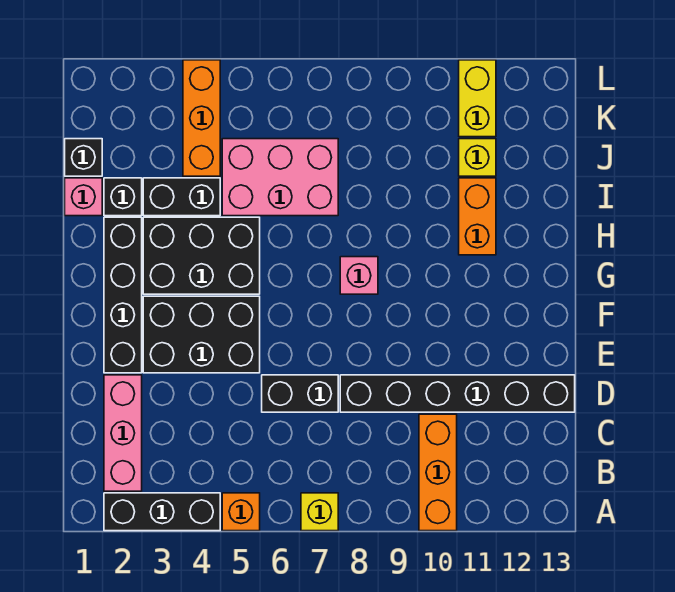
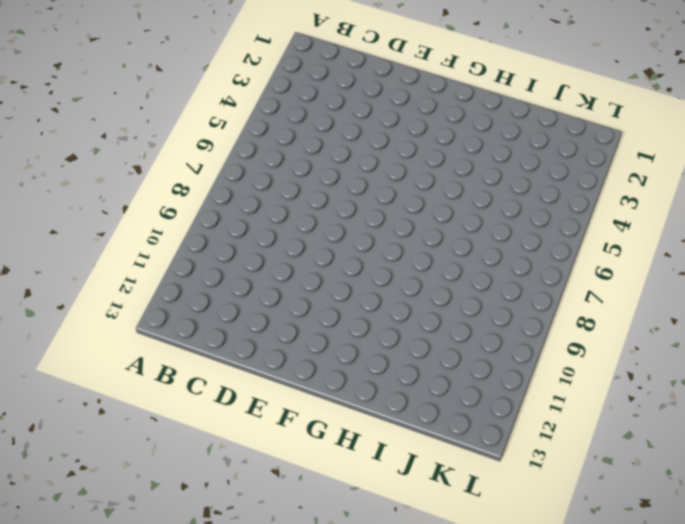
none -> black 1x3 brick [104,493,220,531]
none -> orange 1x1 brick [222,493,260,531]
none -> yellow 1x1 brick [301,493,338,531]

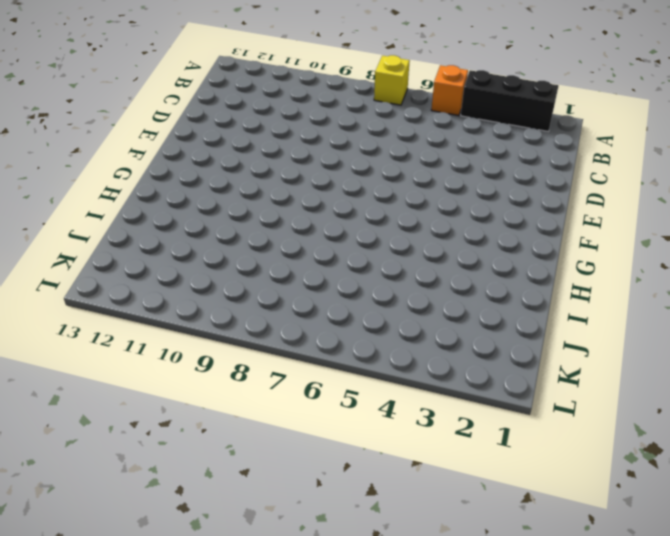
none -> orange 1x3 brick [419,414,457,531]
none -> pink 1x3 brick [104,375,142,491]
none -> black 1x2 brick [262,375,338,412]

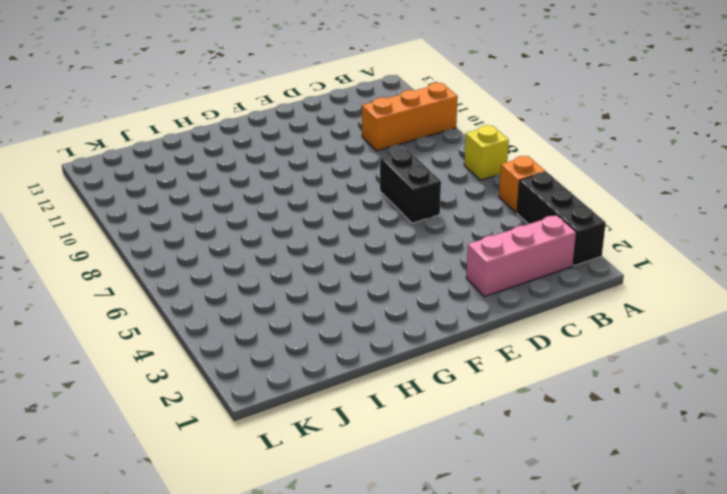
none -> black 1x6 brick [340,375,575,412]
none -> black 1x4 brick [104,217,142,373]
none -> black 2x3 brick [143,296,260,373]

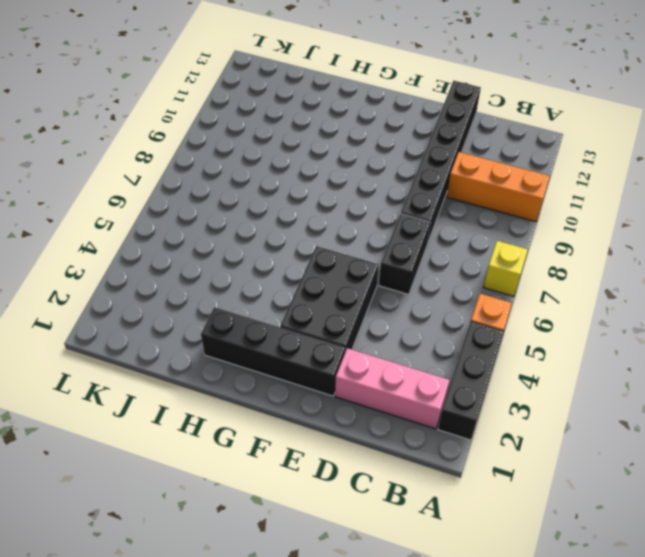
none -> black 2x3 brick [143,217,260,294]
none -> pink 1x1 brick [340,257,378,294]
none -> orange 1x2 brick [459,178,496,255]

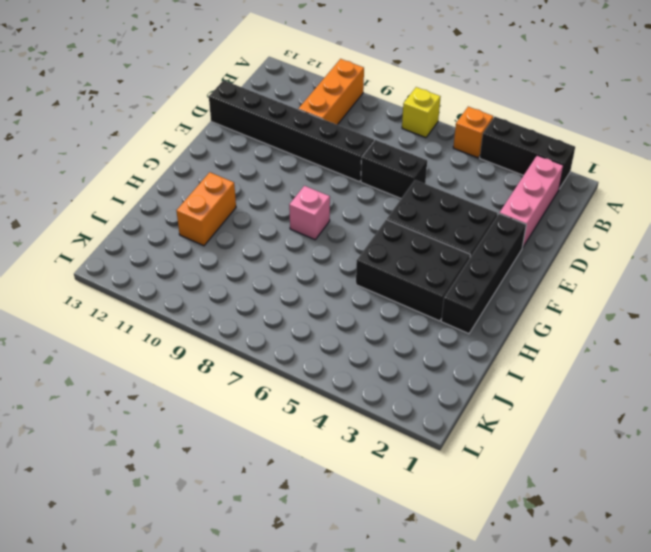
none -> pink 1x1 brick [65,178,102,216]
none -> black 1x1 brick [104,178,142,216]
none -> black 1x2 brick [143,178,220,216]

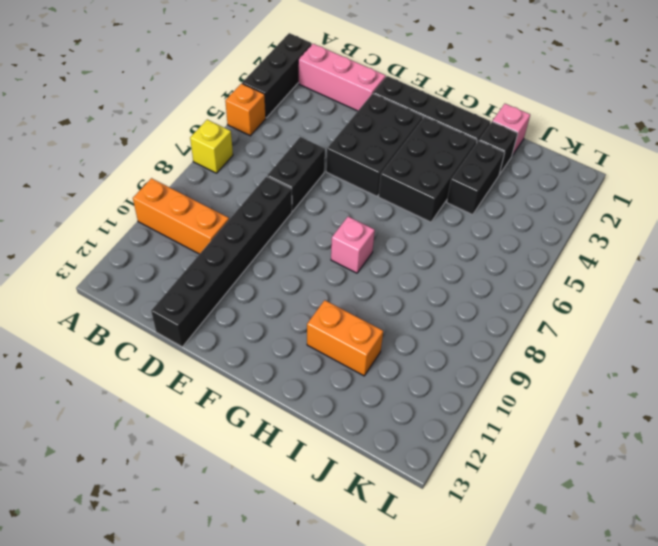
none -> pink 2x3 brick [222,139,338,216]
none -> black 1x1 brick [65,139,102,176]
none -> orange 1x3 brick [183,60,220,176]

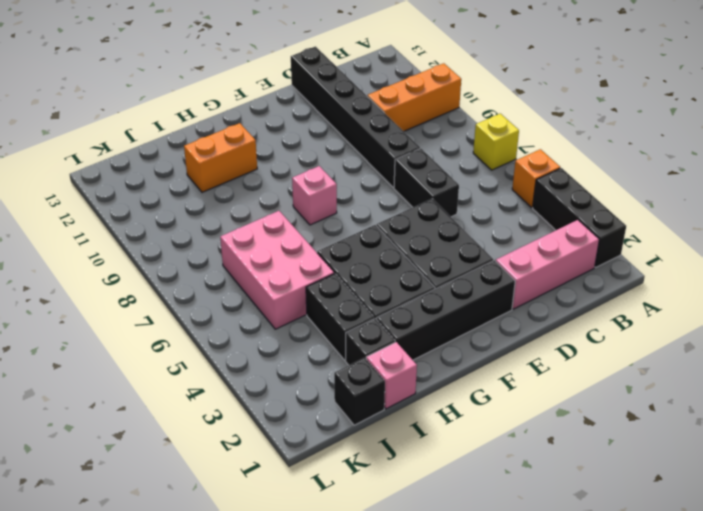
none -> orange 1x3 brick [183,60,220,176]
none -> yellow 1x1 brick [459,139,496,176]
none -> yellow 1x2 brick [459,60,496,137]

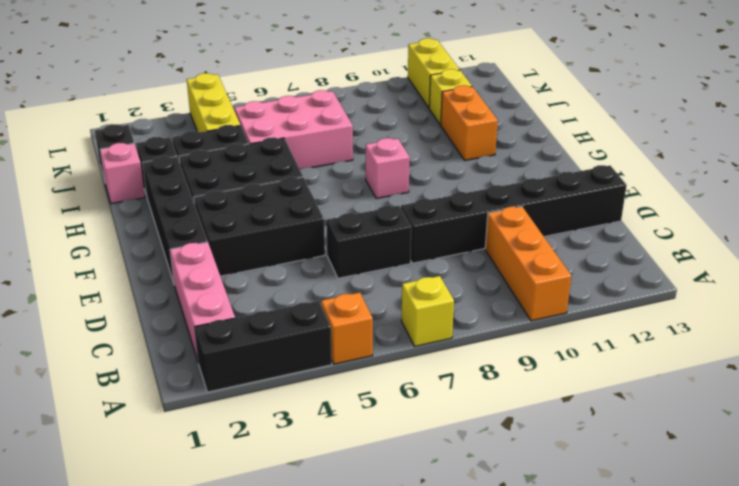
yellow 1x3 brick [187,73,240,132] -> orange 1x3 brick [183,60,220,176]

